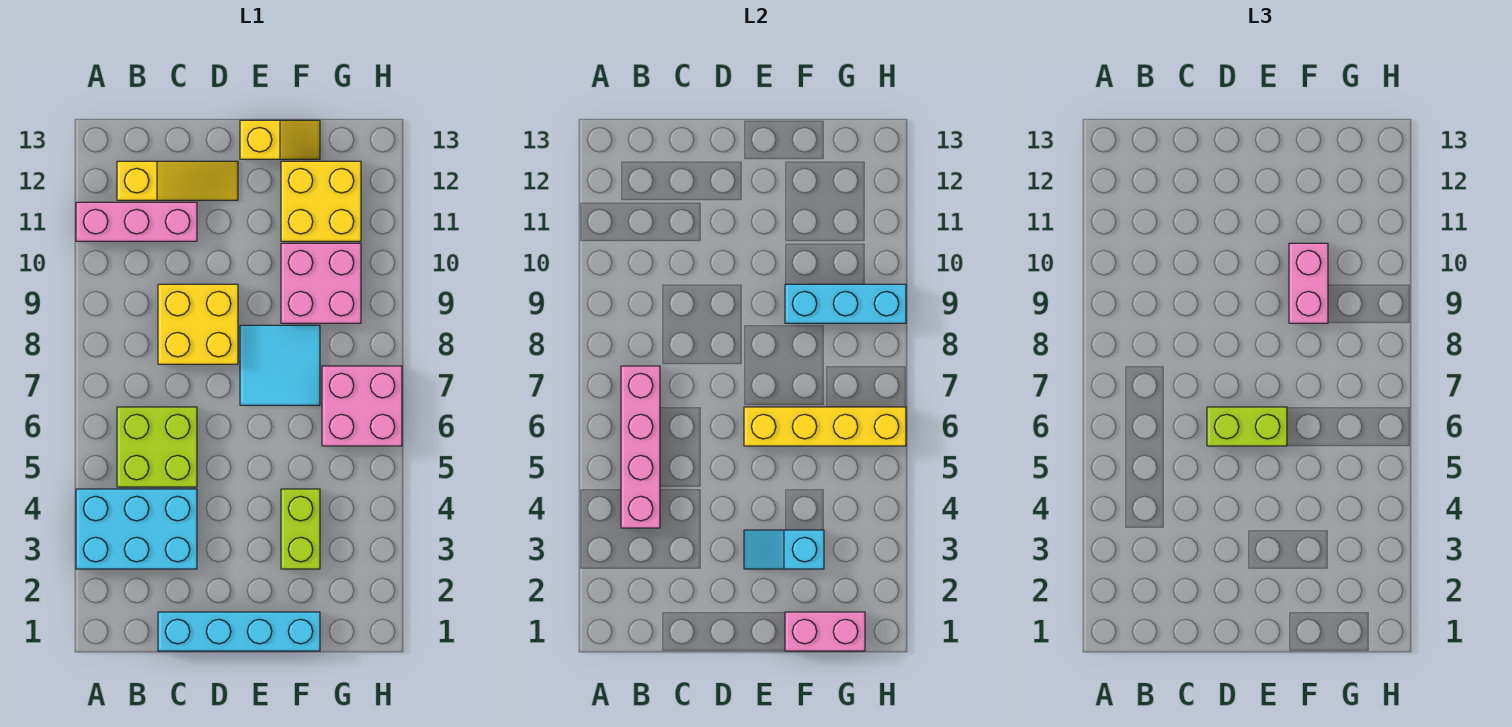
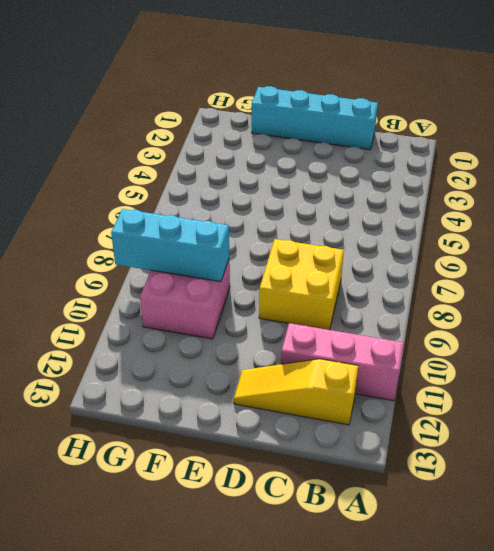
none -> cyan 2x3 brick [76,489,197,569]
none -> lime 2x2 brick [117,407,197,487]
none -> cyan 2x2 tile [240,325,320,405]

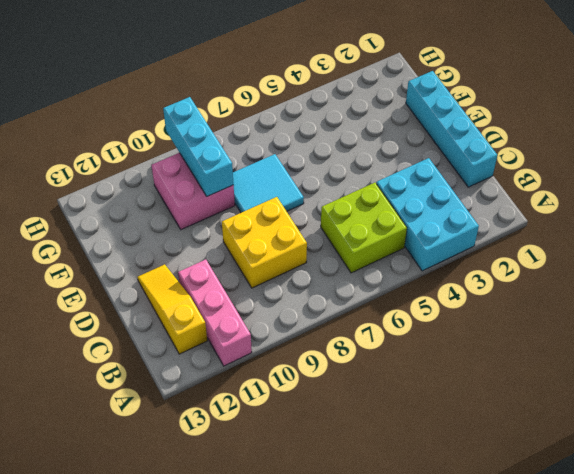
none -> yellow 1x2 slope [240,120,320,159]
none -> lime 1x2 brick [281,489,320,569]
none -> yellow 2x2 brick [281,161,361,241]

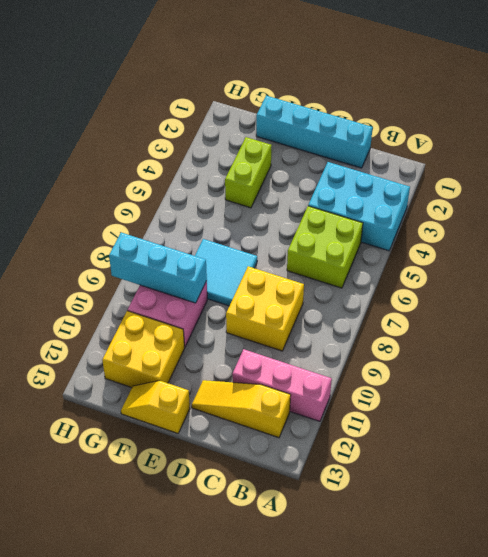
none -> pink 2x2 brick [322,366,402,446]
none -> pink 1x4 brick [621,366,660,528]
none -> cyan 1x2 slope [744,530,824,569]

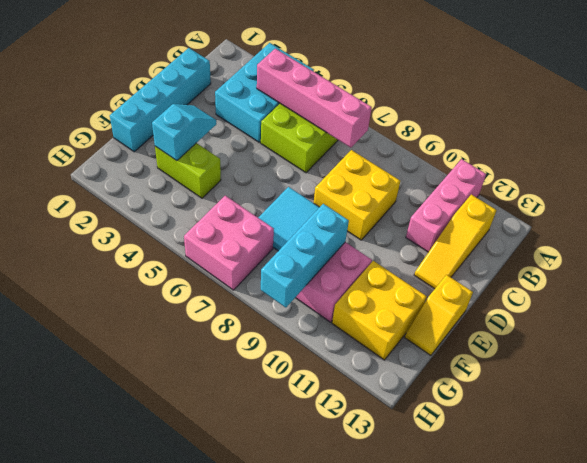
none -> yellow 1x4 brick [744,407,906,446]
none -> pink 1x2 brick [785,612,865,651]
none -> lime 1x2 brick [1207,407,1287,446]

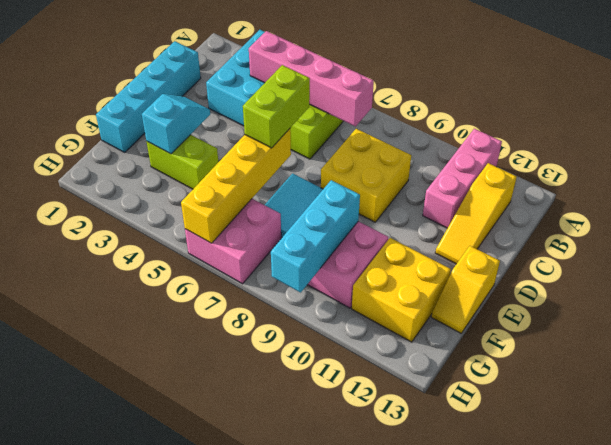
none -> pink 1x2 brick [785,612,865,651]
none -> pink 1x2 brick [1289,243,1328,323]

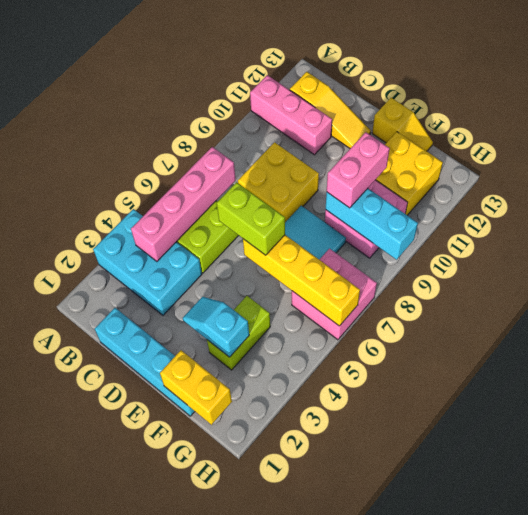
yellow 1x2 brick [160,350,232,425] -> pink 1x2 brick [785,612,865,651]

